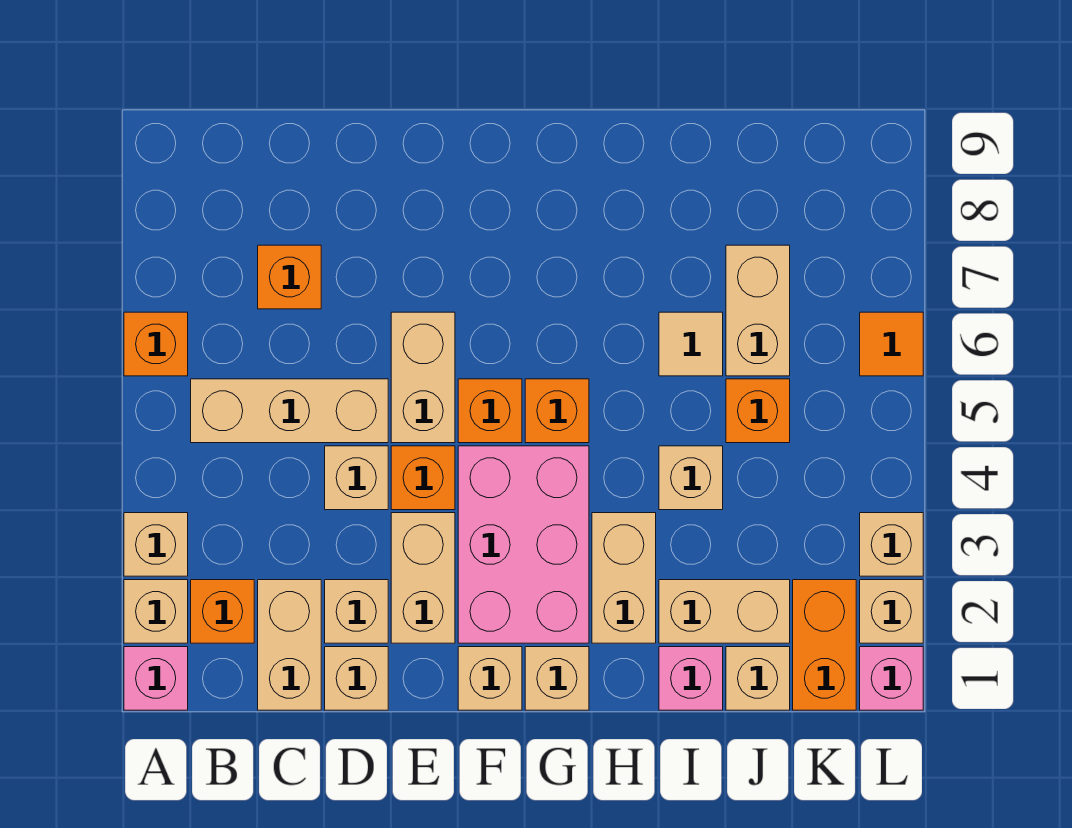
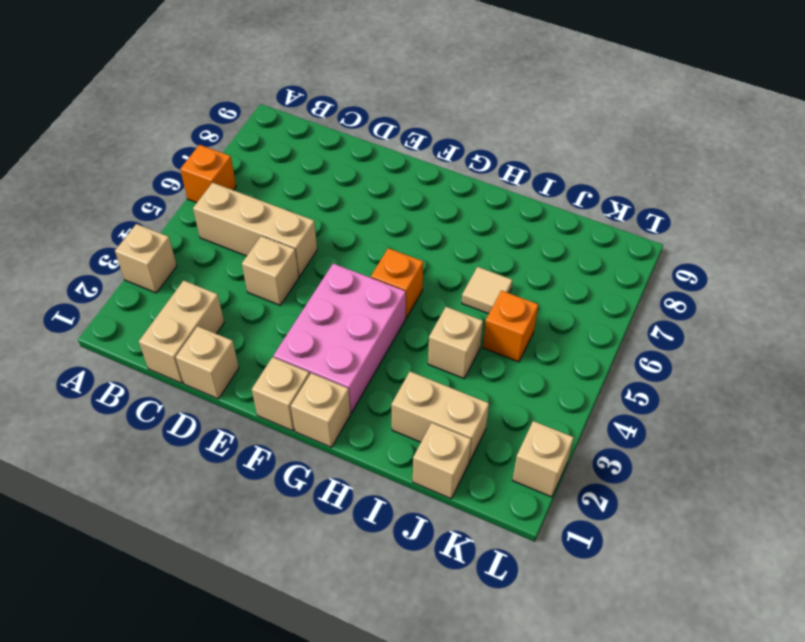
none -> pink 1x1 brick [124,647,188,710]
none -> tan 1x1 brick [124,580,188,643]
none -> orange 1x1 brick [191,580,254,643]
none -> orange 1x1 brick [258,245,321,309]

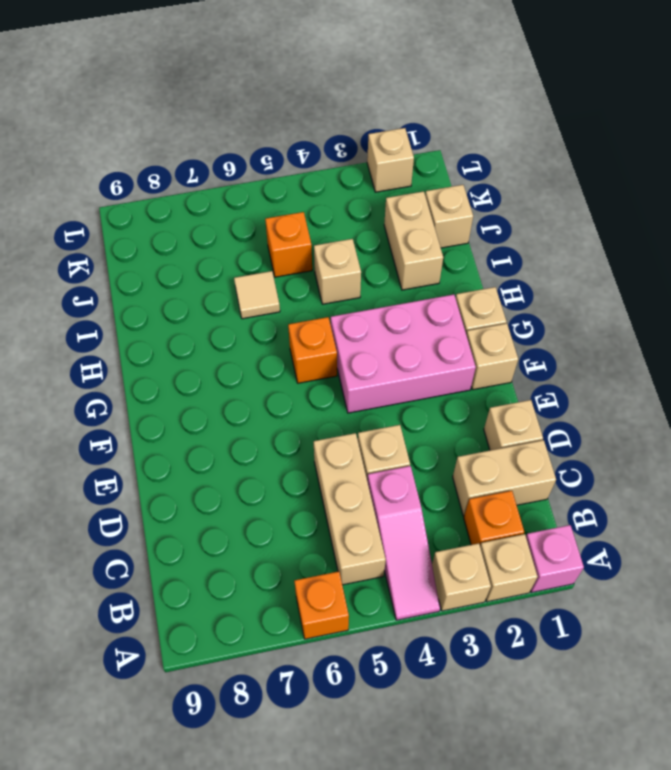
pink 1x3 slope [367,466,440,620] -> none
none -> orange 1x1 brick [258,245,321,309]
none -> tan 1x1 brick [325,580,388,643]
none -> tan 1x2 brick [391,513,455,643]
none -> orange 1x1 brick [391,446,455,510]

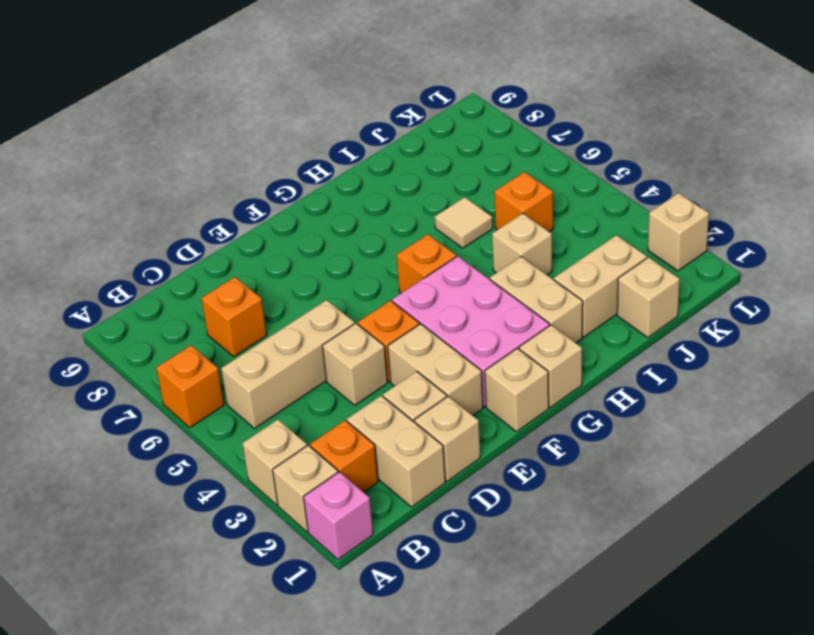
none -> tan 1x2 brick [391,312,455,443]
none -> orange 1x1 brick [458,379,522,443]
none -> pink 1x1 brick [659,647,723,710]
none -> tan 1x2 brick [726,245,790,376]

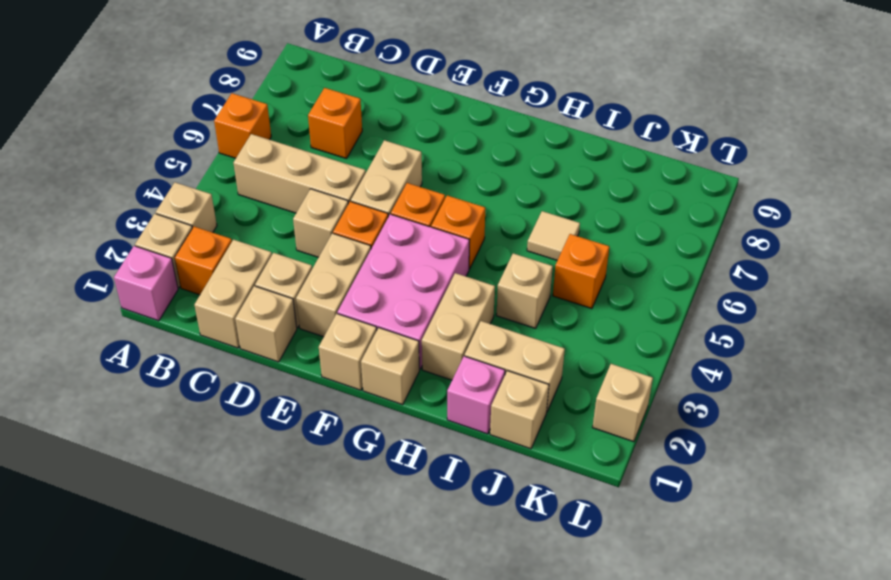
none -> tan 1x2 brick [726,245,790,376]
none -> orange 1x2 brick [793,580,856,710]
none -> pink 1x1 brick [860,647,923,710]
none -> tan 1x1 brick [860,513,923,576]

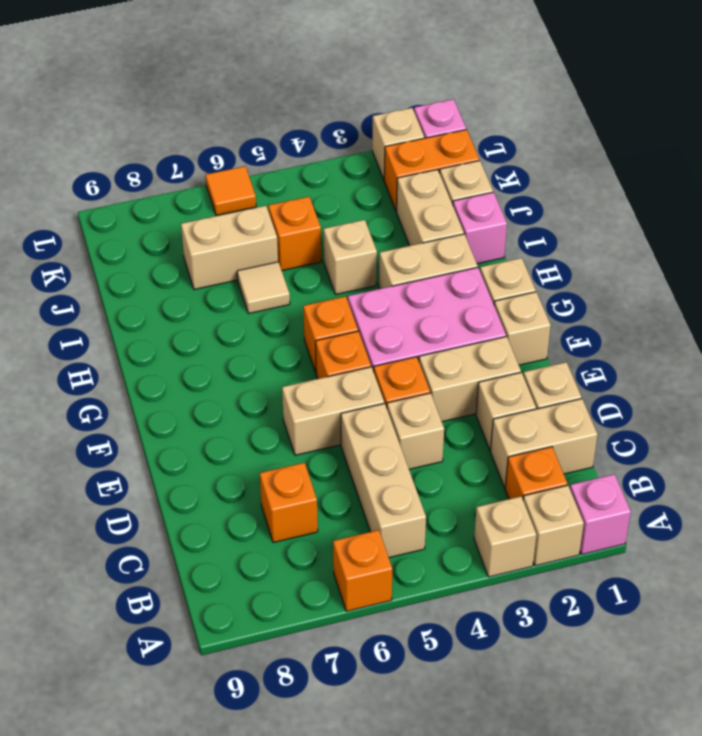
none -> tan 1x1 brick [860,513,923,576]

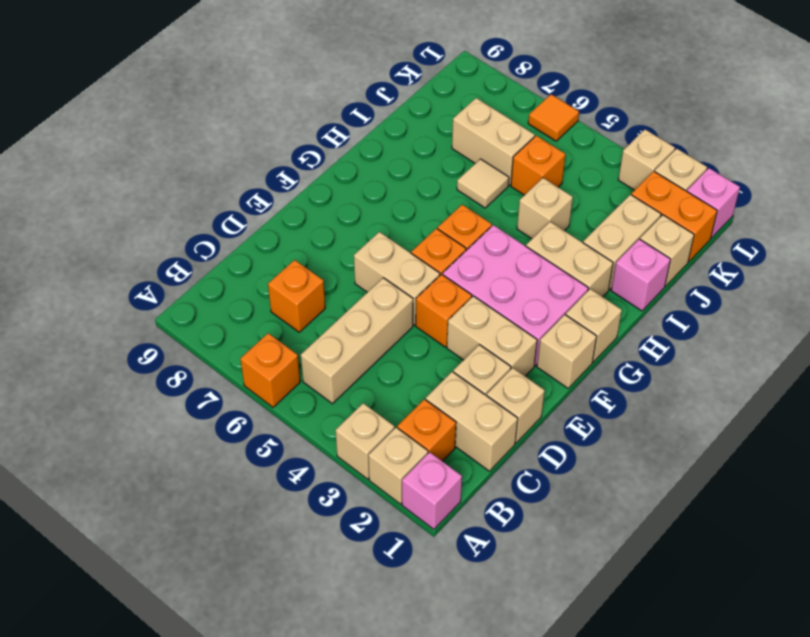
none -> tan 1x1 brick [325,446,388,510]

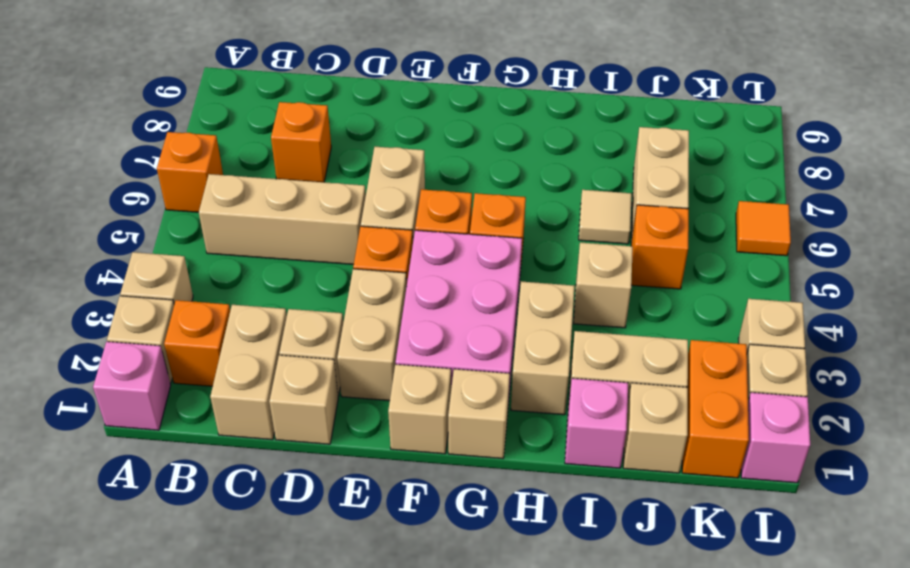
none -> tan 1x1 brick [325,446,388,510]

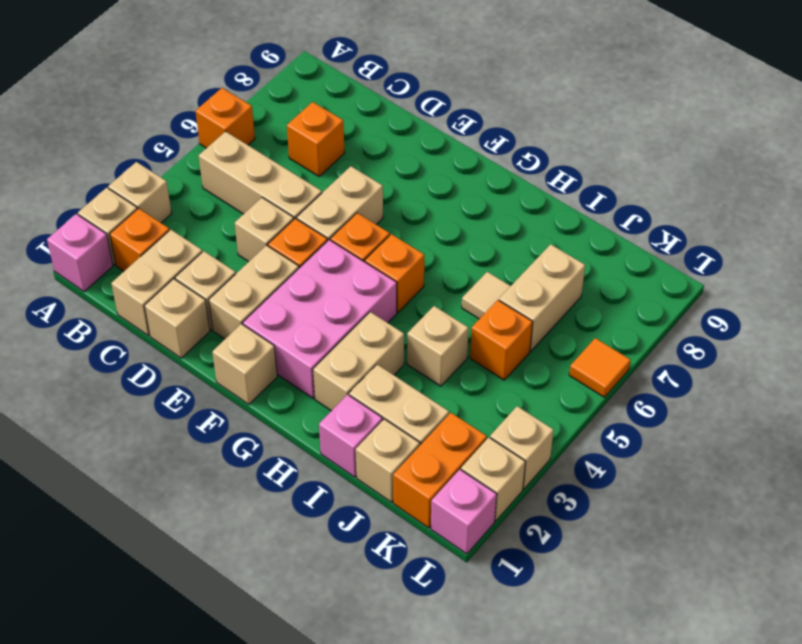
none -> tan 1x1 brick [525,647,589,710]

